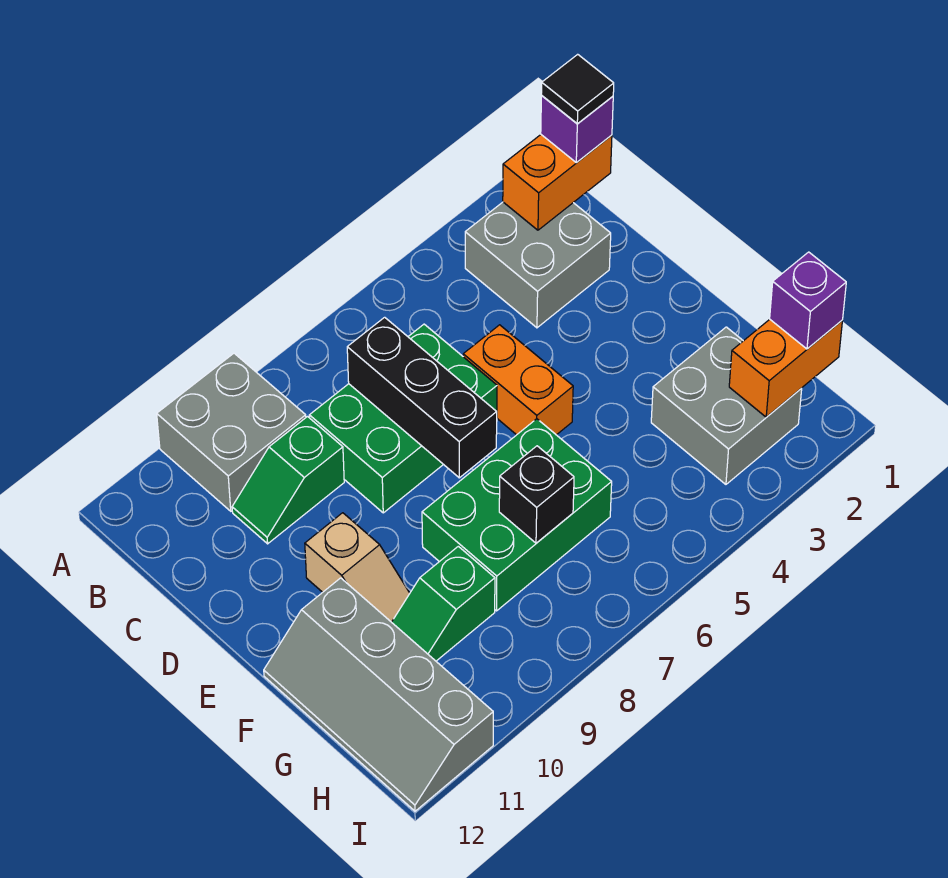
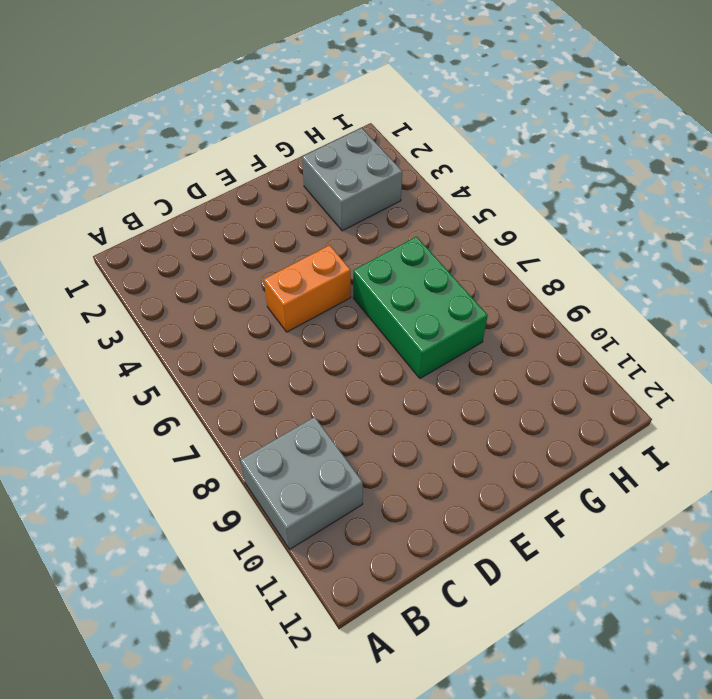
none -> grey 2x2 brick [465,202,611,328]
none -> green 2x3 brick [309,324,497,513]
none -> green 1x2 slope [232,417,344,544]

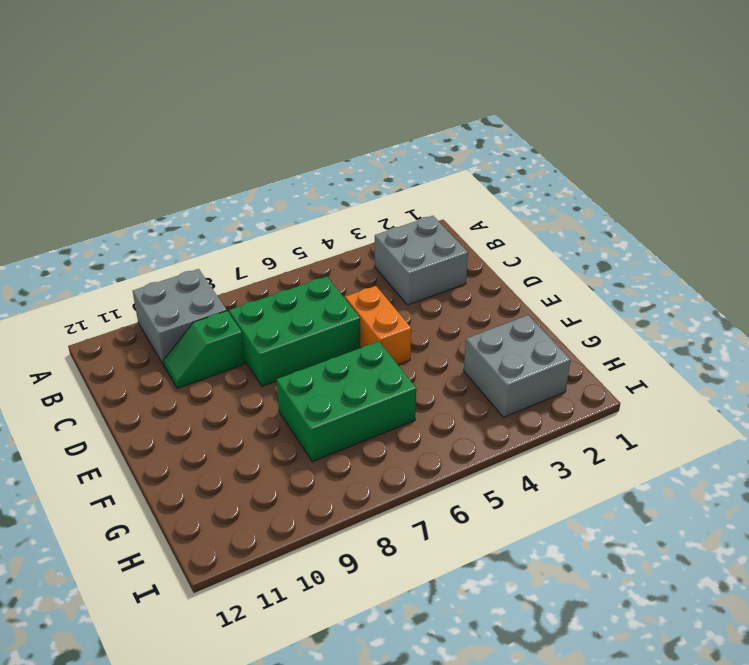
none -> tan 1x2 slope [305,513,410,622]
none -> grey 2x4 slope [264,578,493,811]
none -> green 1x2 slope [392,546,495,661]

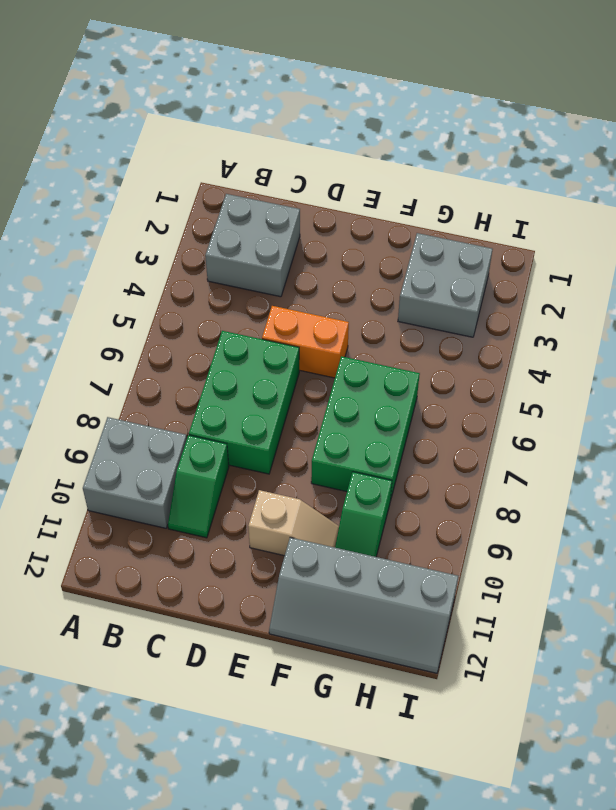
none -> orange 1x2 brick [503,135,612,230]
none -> black 1x3 brick [347,317,497,478]
none -> black 1x1 brick [499,446,574,543]

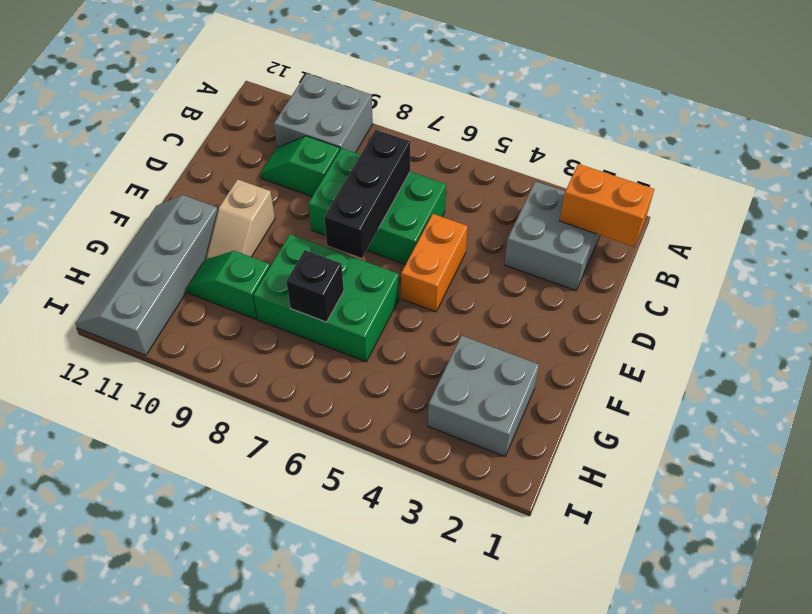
none -> orange 1x2 brick [729,319,843,417]
none -> purple 1x1 brick [541,96,613,162]
none -> purple 1x1 brick [770,252,846,349]

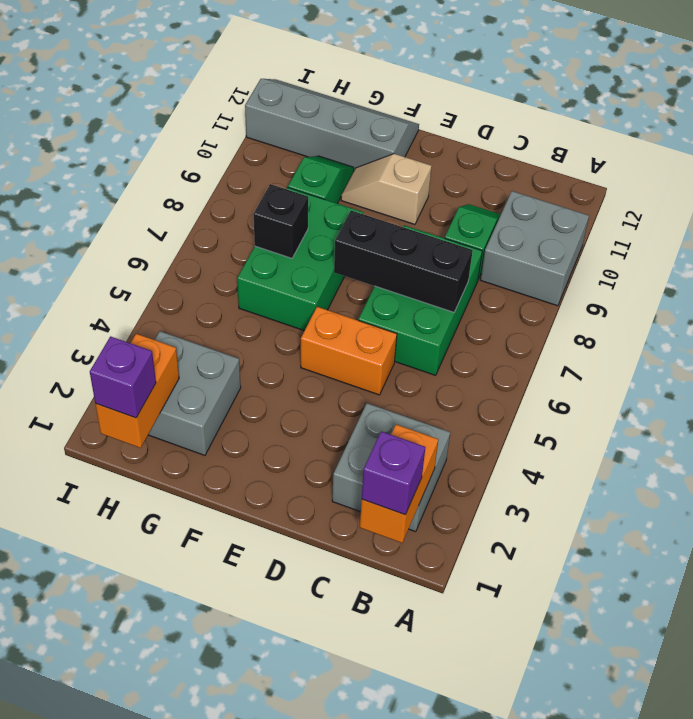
none -> black 1x1 tile [541,54,614,124]

